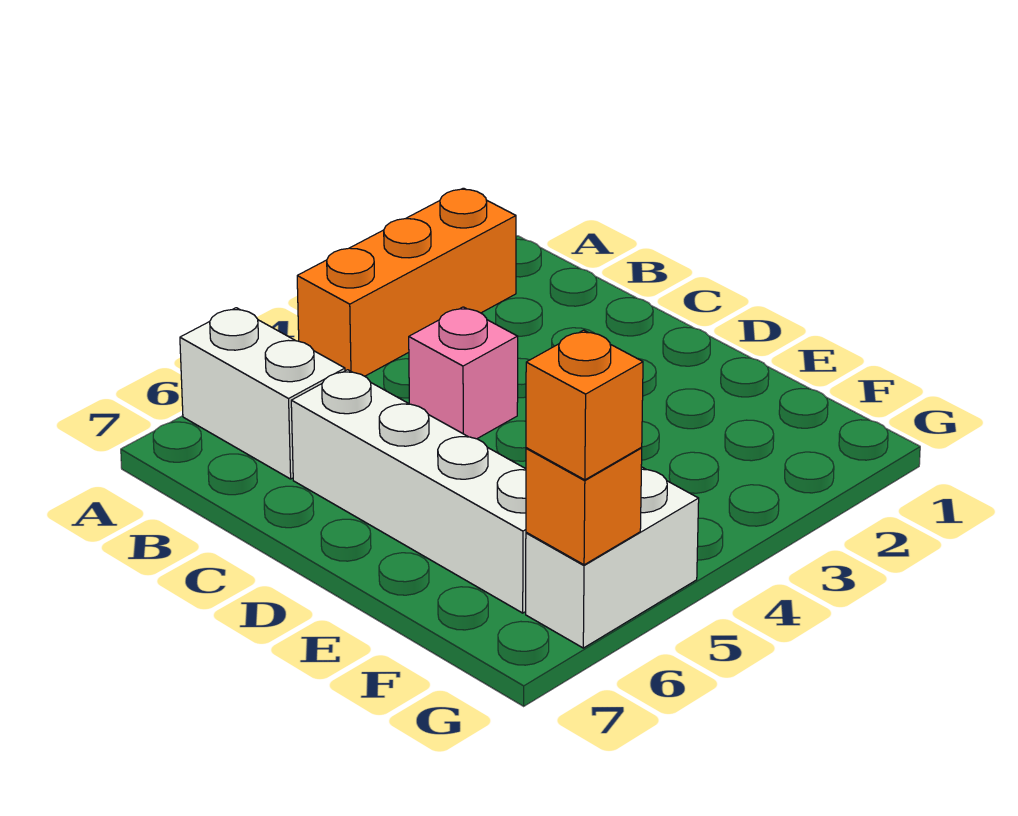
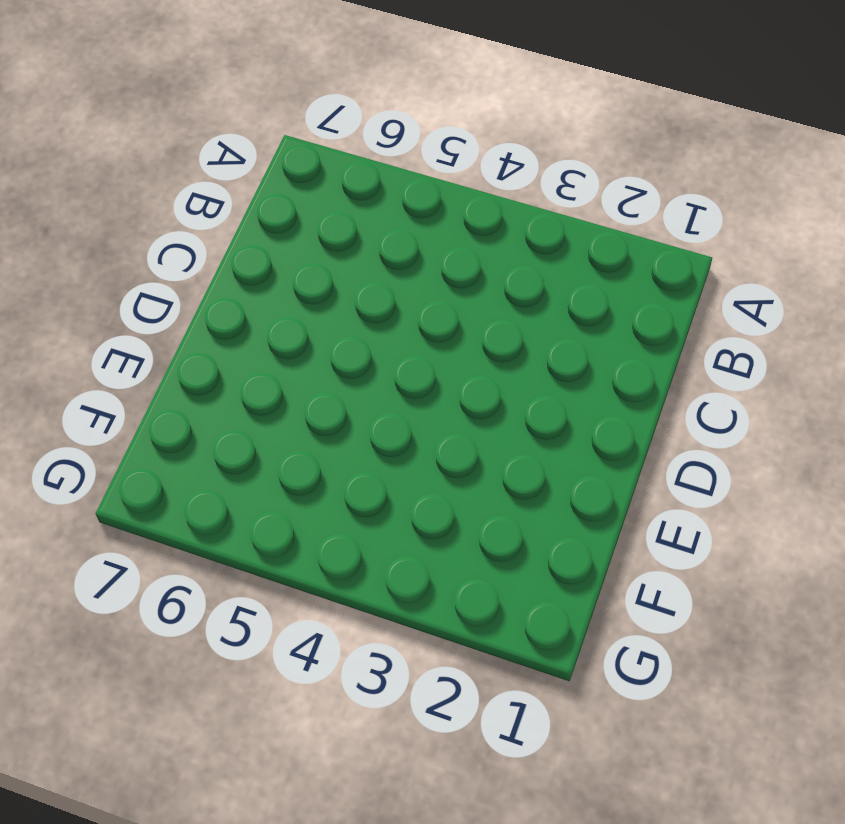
none -> orange 1x3 brick [297,188,516,376]
none -> white 1x2 brick [180,308,345,479]

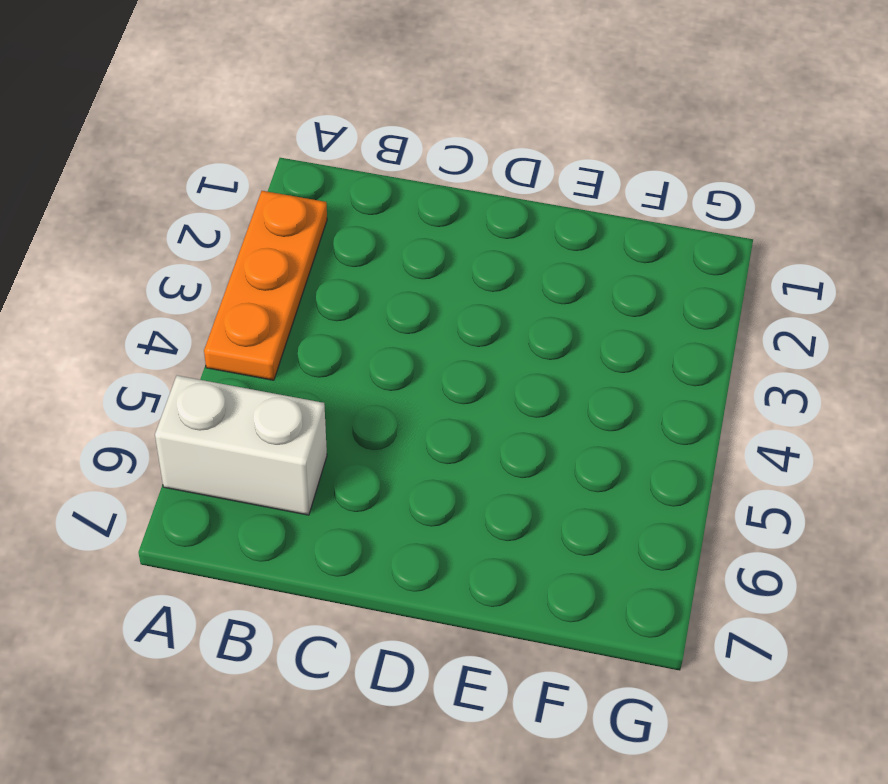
orange 1x3 plate [204,191,327,380] -> orange 1x3 brick [297,188,516,376]
none -> pink 1x1 brick [409,307,518,439]
none -> white 1x4 brick [291,370,526,613]

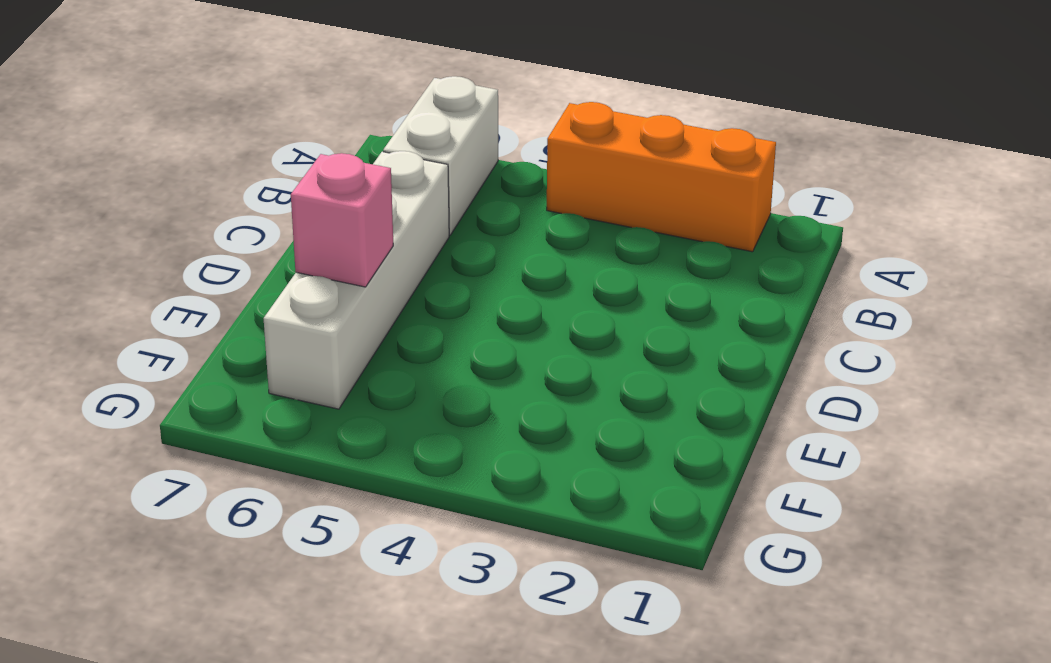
pink 1x1 brick [291,153,393,287] -> pink 1x1 brick moved to [409,307,518,439]
none -> white 1x2 brick [526,467,699,648]
none -> orange 1x1 brick [526,448,642,565]

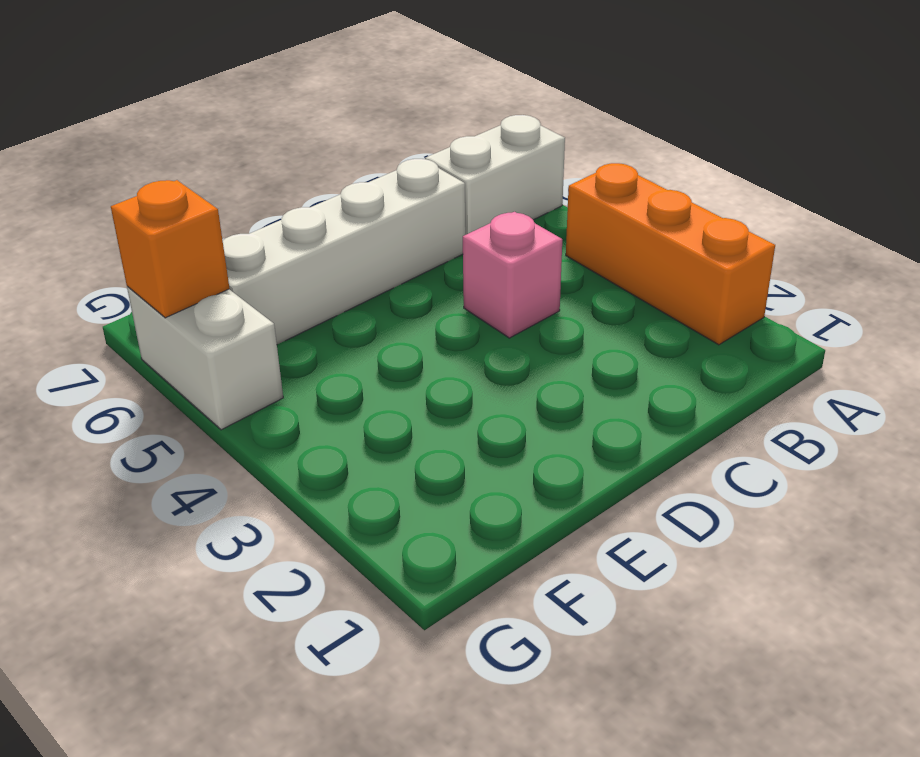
none -> orange 1x1 brick [526,330,643,480]

